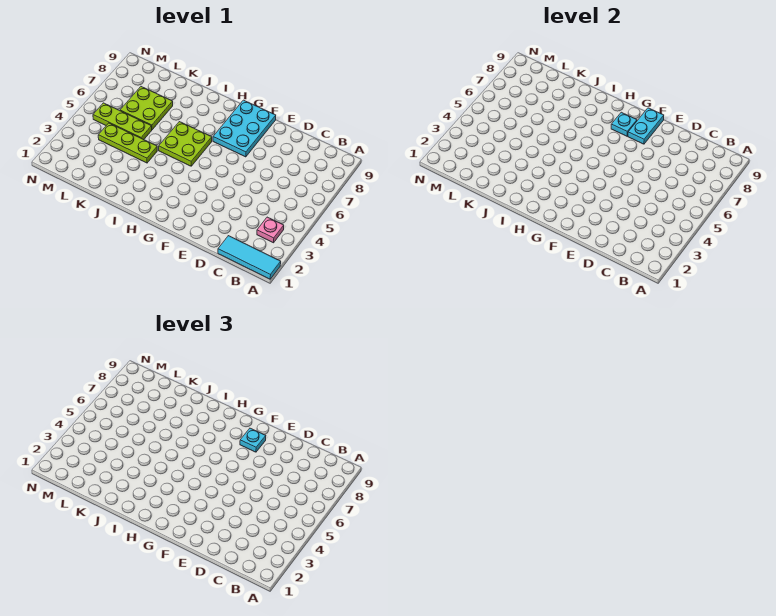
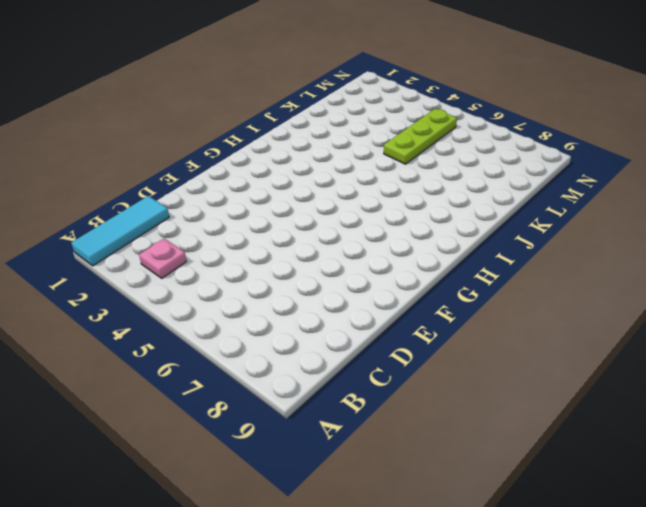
none -> cyan 2x3 plate [213,100,276,157]
none -> lime 2x2 plate [159,122,212,166]

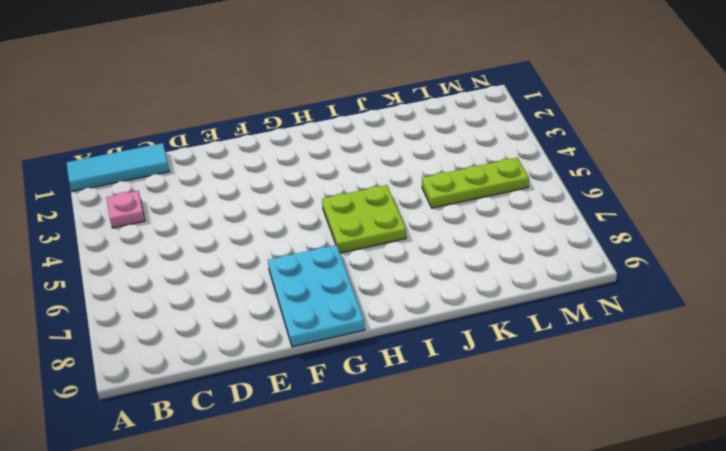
none -> lime 1x3 plate [98,123,157,163]
none -> lime 2x2 plate [120,87,173,130]

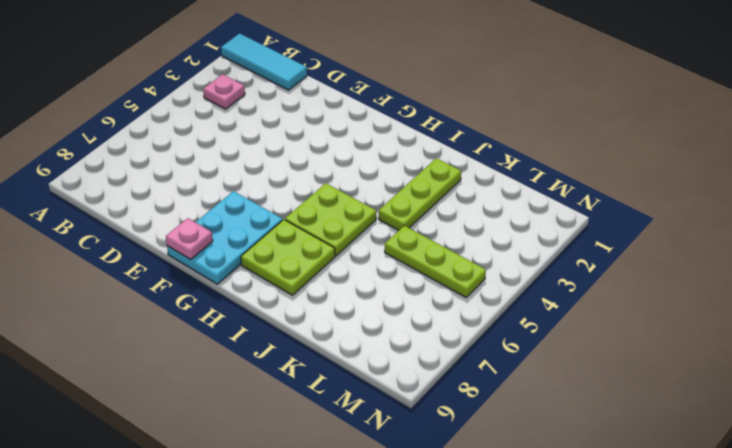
pink 1x1 plate [166,218,213,260] -> cyan 1x2 plate [628,108,664,144]
lime 2x2 plate [241,220,335,295] -> lime 2x2 plate moved to [120,87,173,130]
lime 1x3 plate [379,158,461,230] -> lime 1x3 plate turned to [98,123,157,163]
none -> cyan 1x1 plate [611,112,637,136]
none -> cyan 1x1 plate [240,428,266,452]

